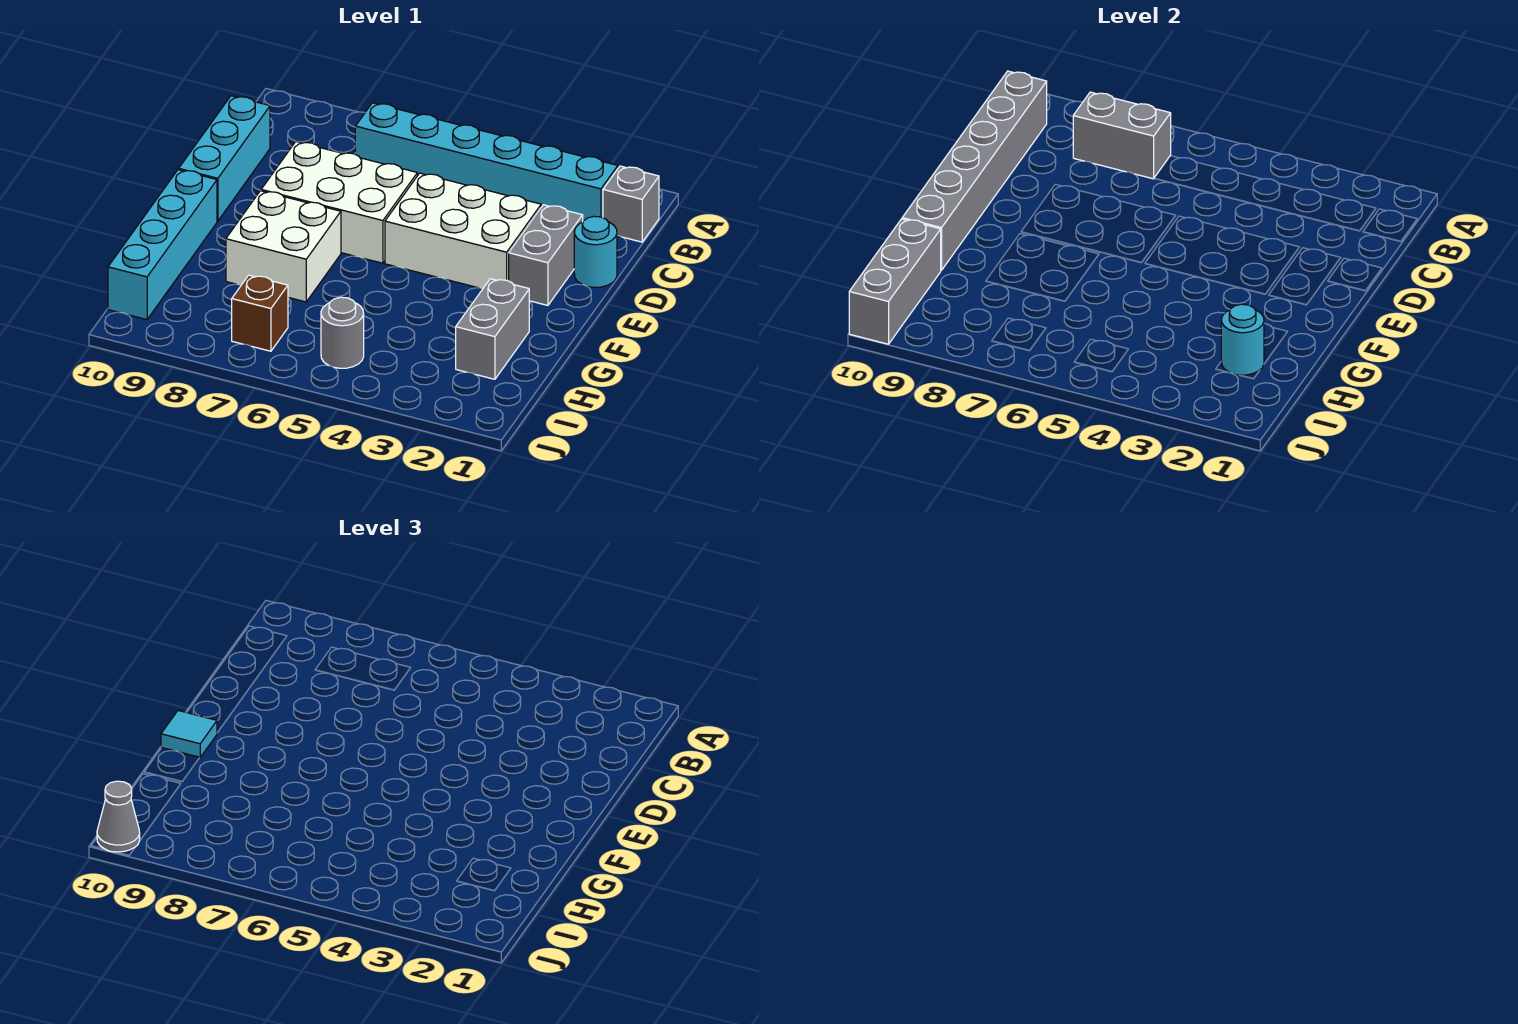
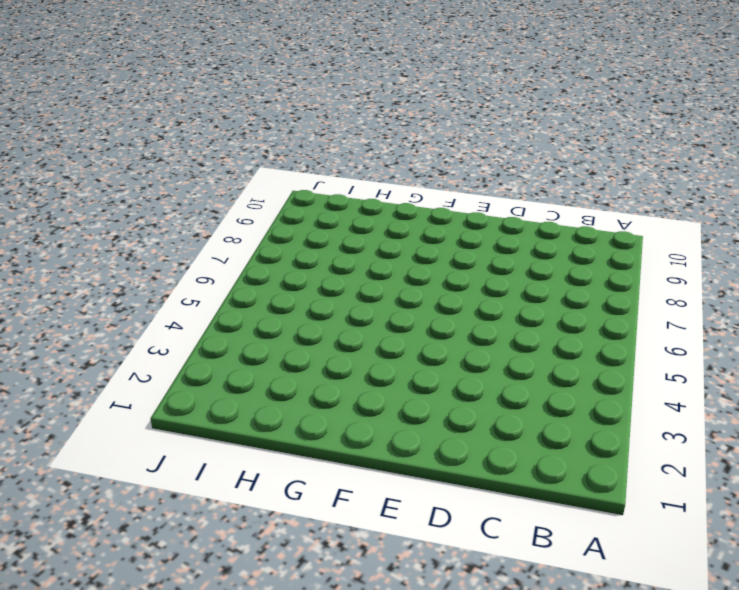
none -> grey 1x1 brick [603,166,659,242]
none -> cyan 1x6 brick [355,103,618,221]
none -> cyan 1x3 brick [179,96,270,221]

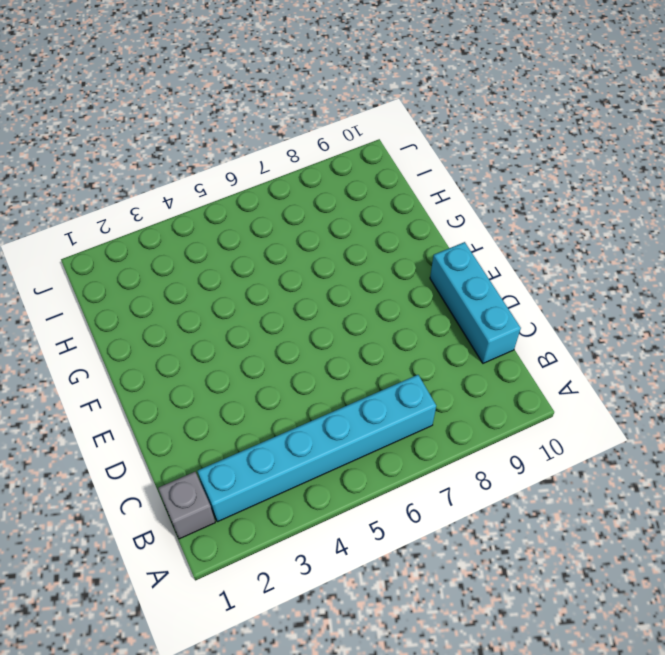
none -> cyan 1x1 round brick [574,216,617,287]
none -> grey 1x2 brick [509,205,583,305]
none -> white 2x3 brick [385,173,541,288]

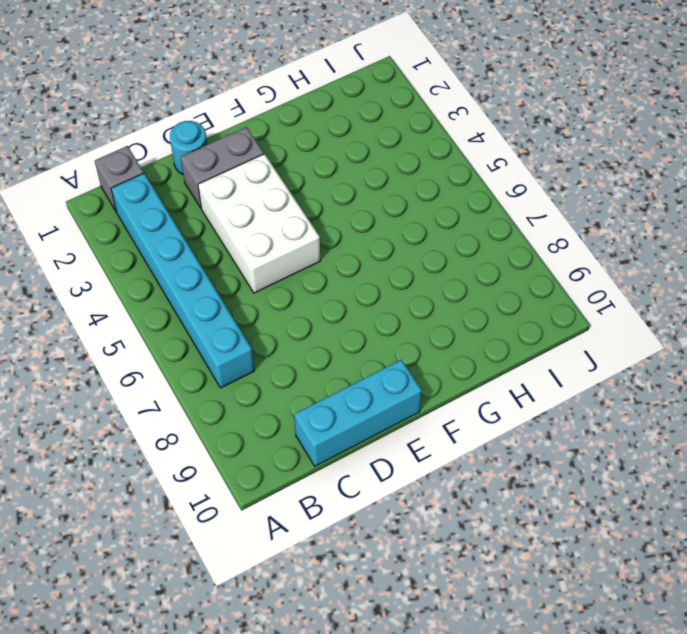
none -> white 2x3 brick [261,141,417,263]
none -> white 2x2 brick [226,191,341,302]
none -> cyan 1x4 brick [108,170,217,320]

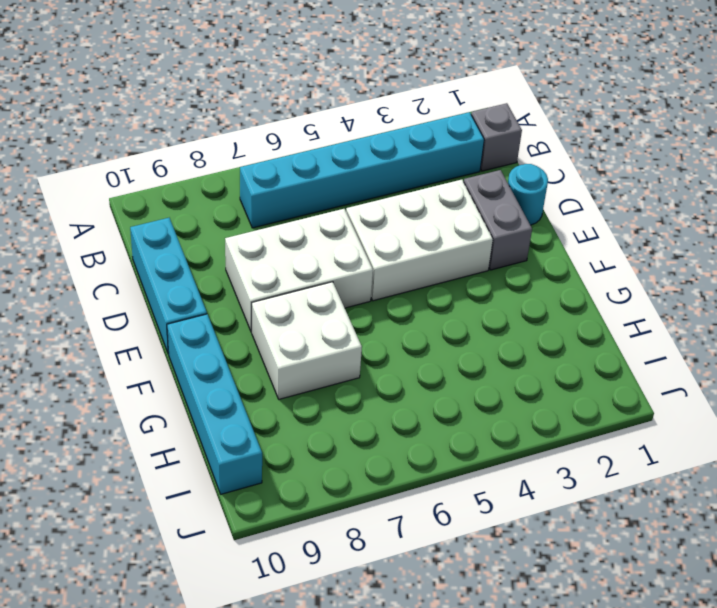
none -> grey 1x2 brick [456,279,529,379]
none -> grey 1x1 round brick [321,297,364,368]
none -> brown 1x1 brick [232,275,288,351]

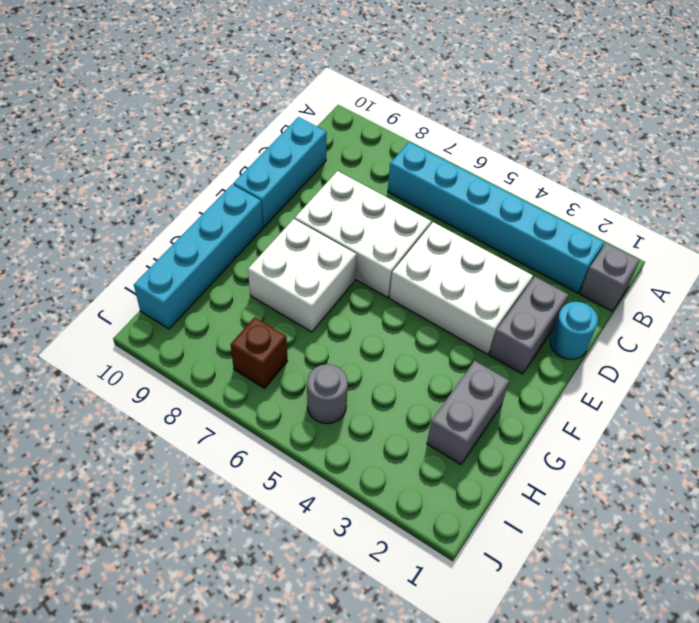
none -> grey 1x2 brick [1073,92,1171,179]
none -> grey 1x6 brick [902,71,1047,270]
none -> cyan 1x1 round brick [1221,304,1264,375]

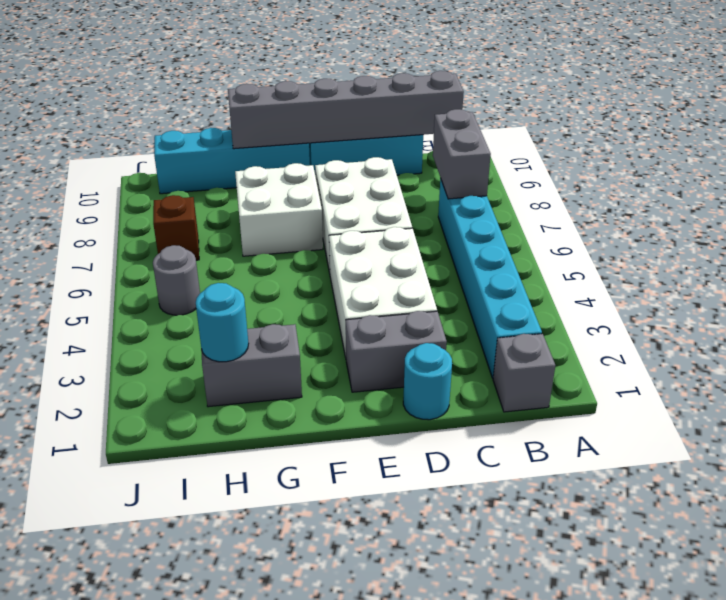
none -> grey 1x3 brick [849,219,941,344]
none -> cyan 1x1 tile [161,711,217,758]
none -> grey 1x1 cone [97,781,140,852]

